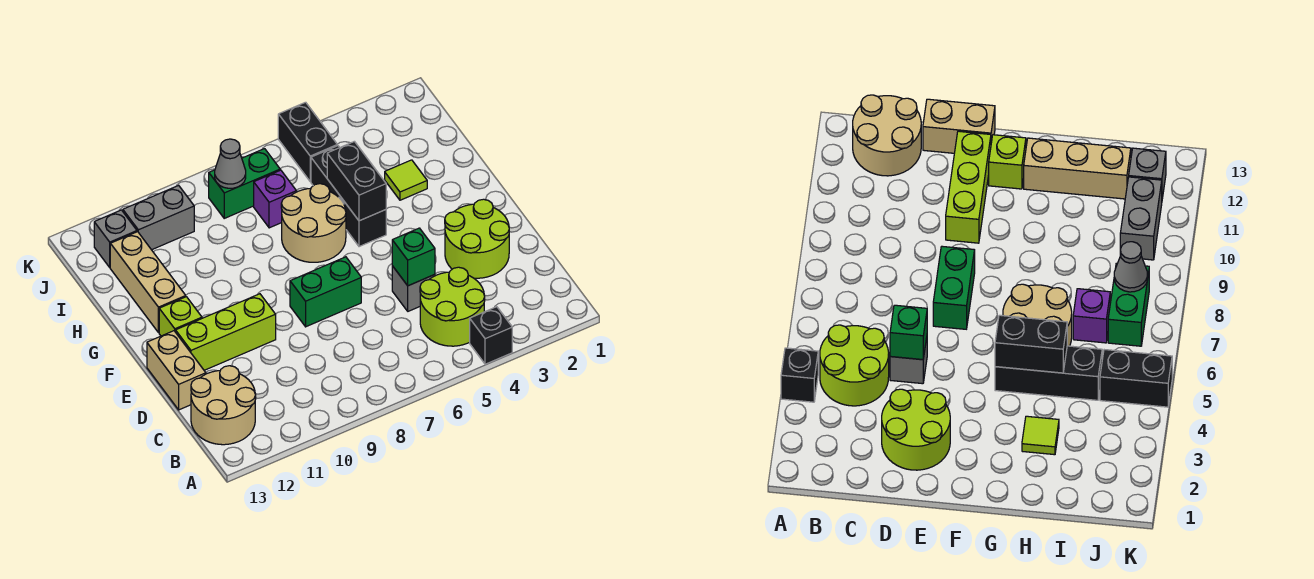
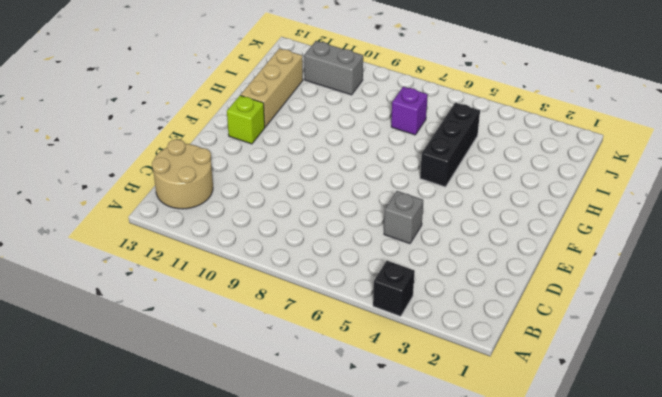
none -> lime 2x2 round brick [420,267,485,346]
none -> lime 2x2 round brick [445,199,509,278]
none -> tan 1x2 brick [147,331,206,410]

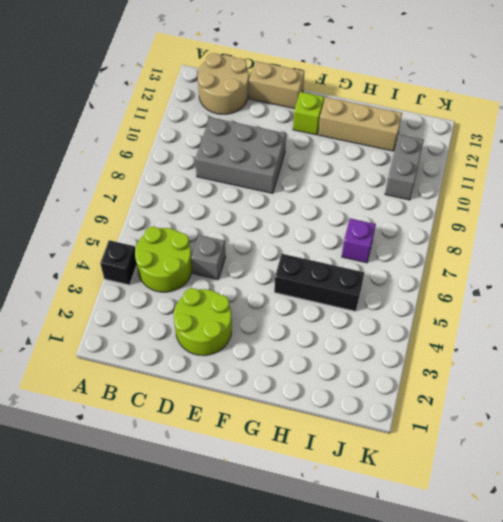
grey 2x3 brick [195,117,286,193] -> lime 1x3 brick [176,294,276,370]
none -> green 1x2 brick [290,257,361,327]
none -> tan 2x2 round brick [281,184,346,262]
none -> lime 1x1 tile [385,160,427,200]

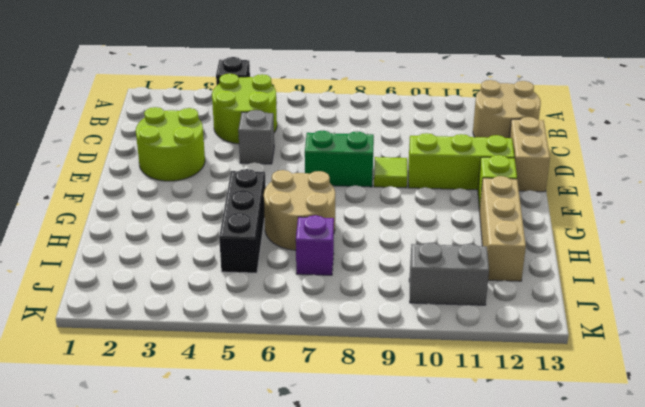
lime 1x1 tile [374,157,407,188] -> lime 1x1 tile moved to [385,160,427,200]
none -> black 1x2 brick [278,102,337,181]
none -> green 1x2 brick [209,149,280,218]
none -> grey 1x1 brick [94,210,137,267]

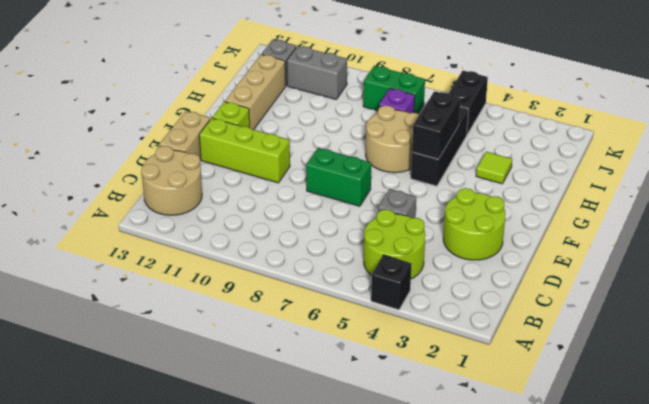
none -> green 1x1 brick [392,228,435,286]
none -> grey 1x1 cone [215,139,246,188]

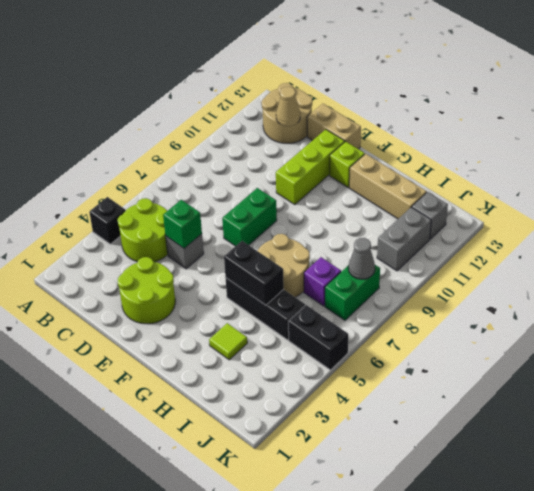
tan 1x1 cone [276,87,300,126] -> none

